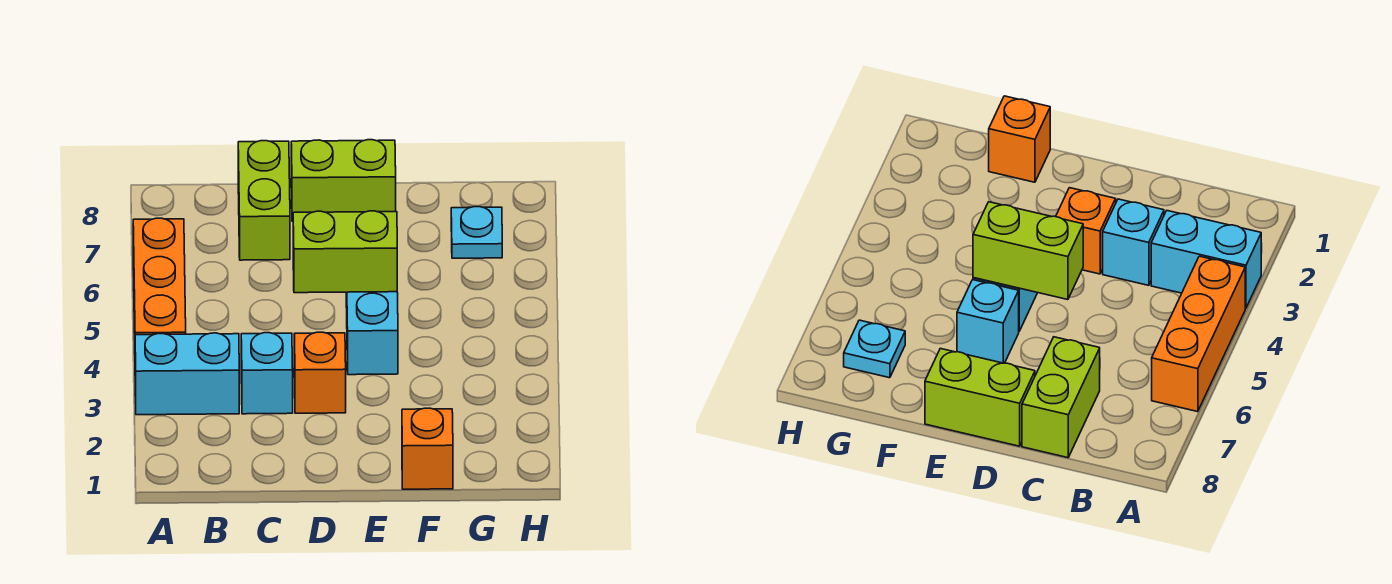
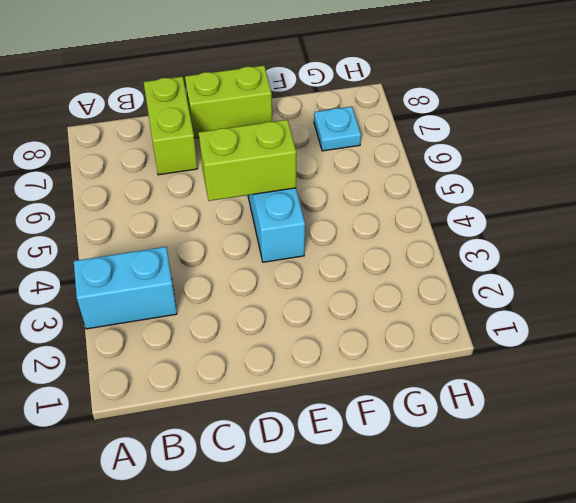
none -> orange 1x3 brick [133,218,186,335]
none -> cyan 1x1 brick [241,333,293,414]

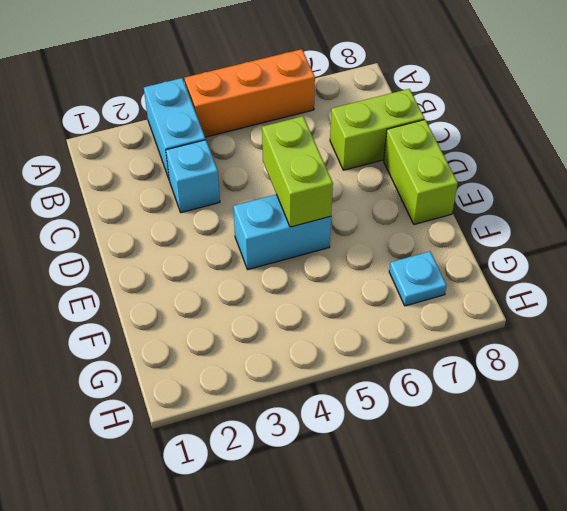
none -> orange 1x1 brick [294,332,346,413]
none -> cyan 1x1 brick [957,280,1019,363]

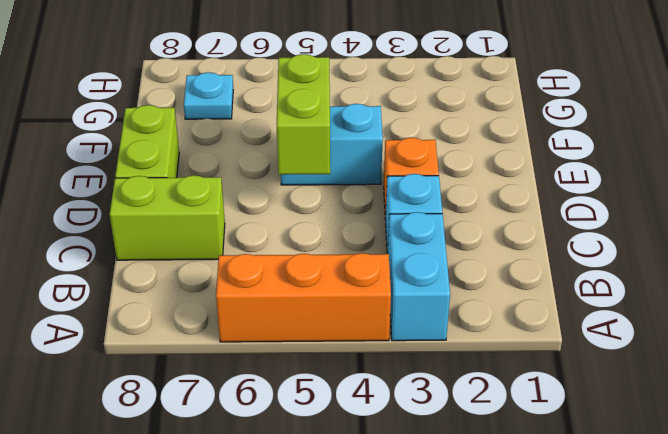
none -> cyan 1x1 brick [957,280,1019,363]
none -> orange 1x1 brick [402,408,453,489]

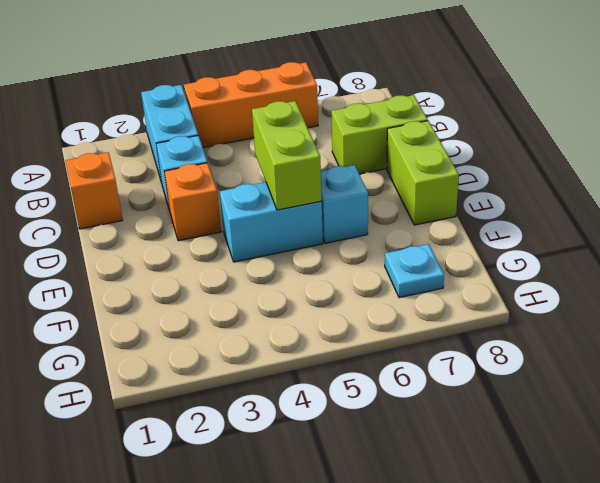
orange 1x1 brick [66,152,122,229] -> orange 1x1 brick moved to [402,408,453,489]

